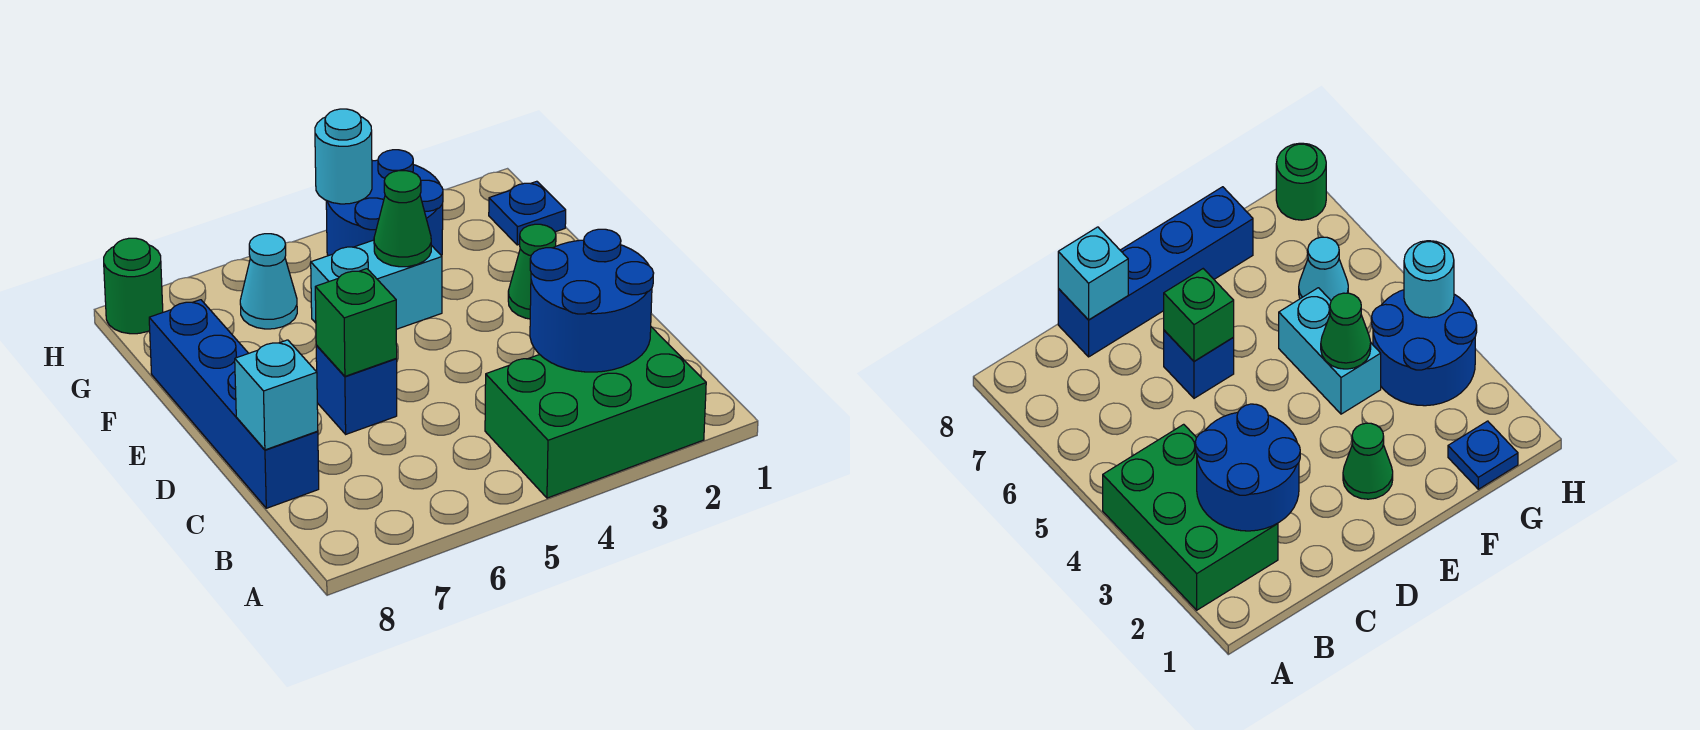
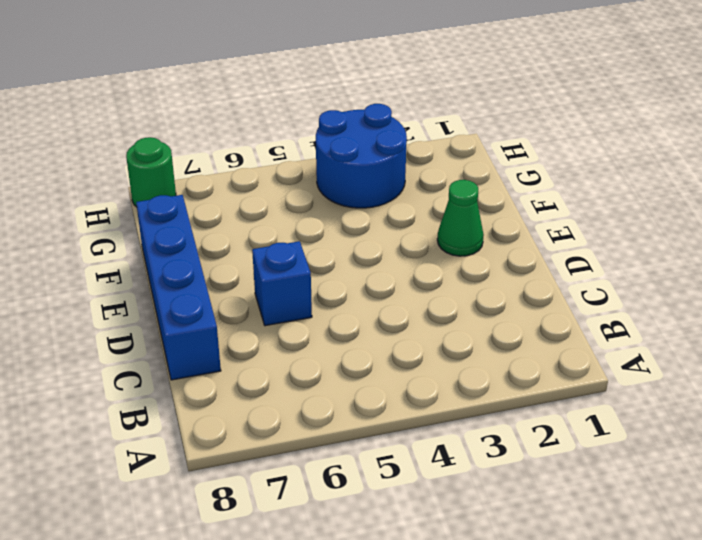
none -> green 2x3 brick [485,327,706,498]
none -> cyan 1x2 brick [311,240,442,329]
none -> blue 1x1 plate [489,181,566,245]

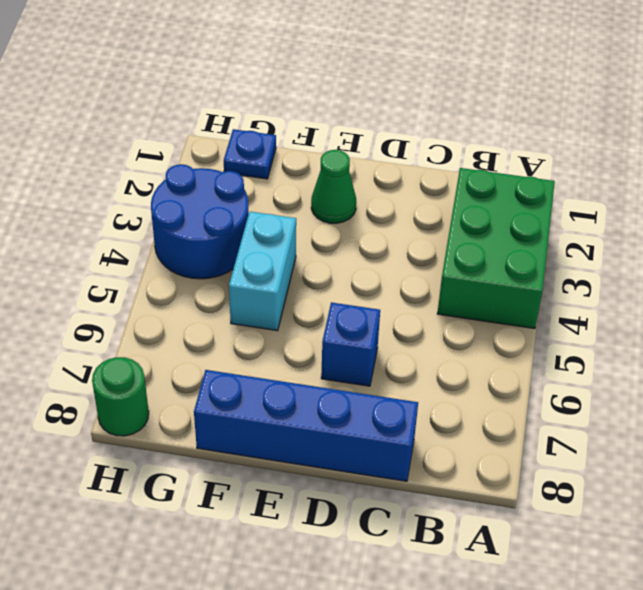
none -> cyan 1x1 cone [240,234,297,329]
none -> blue 2x2 round brick [530,229,654,372]
none -> cyan 1x1 brick [235,340,318,450]

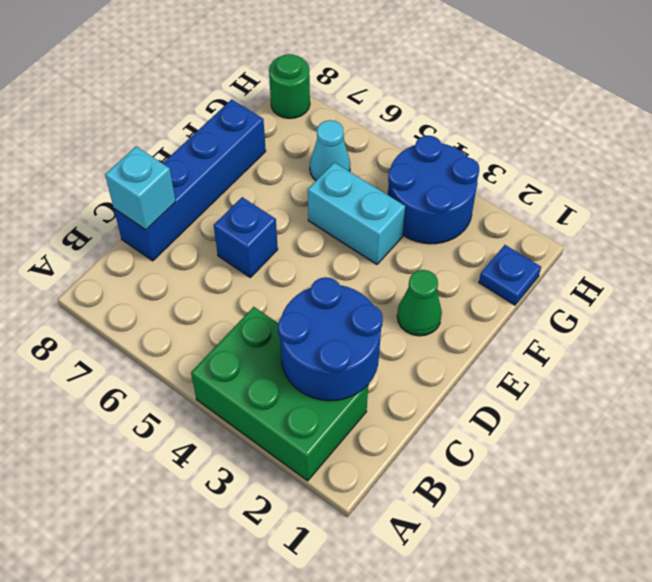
none -> green 1x1 brick [315,269,397,376]
none -> green 1x1 cone [374,171,431,267]
none -> cyan 1x1 round brick [315,109,372,204]

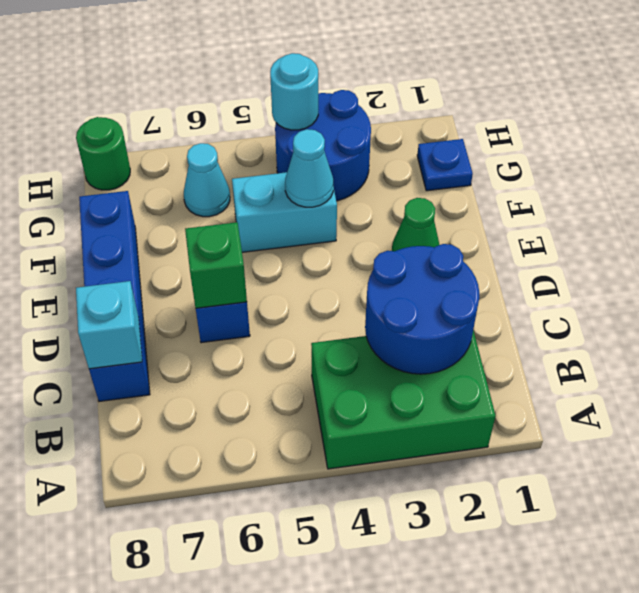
cyan 1x1 cone [285,129,333,207] -> green 1x1 cone [374,171,431,267]

